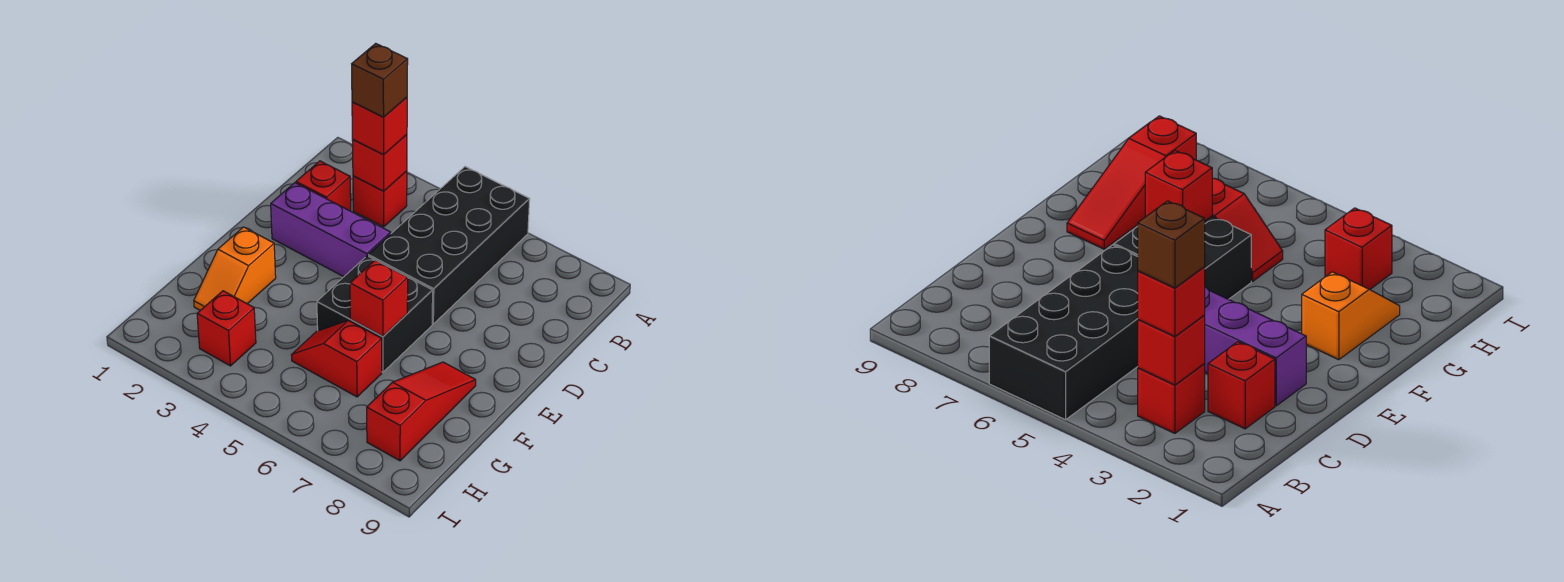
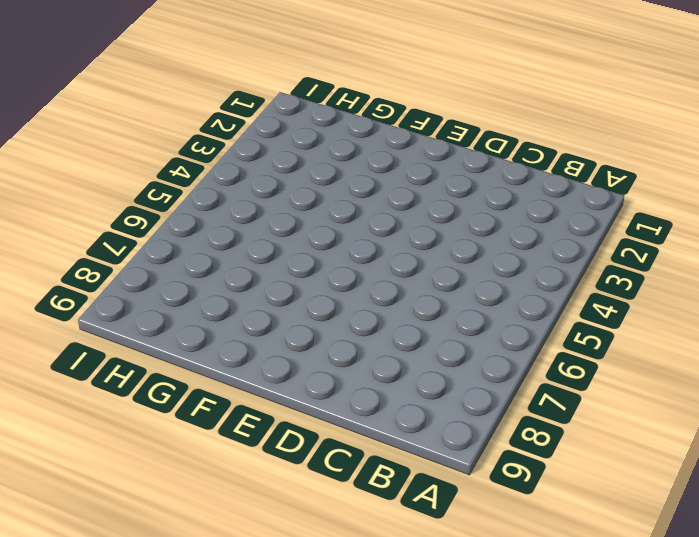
none -> black 2x4 brick [368,167,530,324]
none -> red 1x1 brick [353,171,407,227]
none -> red 1x1 brick [296,161,351,211]

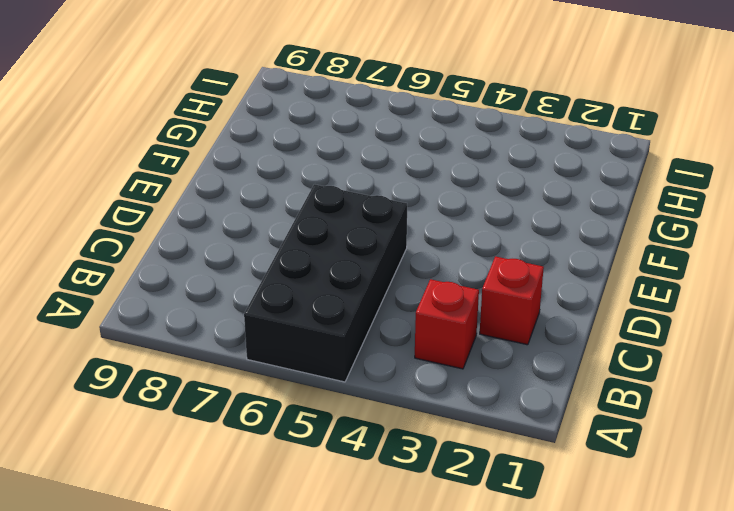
none -> purple 1x3 brick [271,183,391,277]
none -> black 2x2 brick [317,256,433,372]
none -> orange 1x2 slope [194,227,276,310]

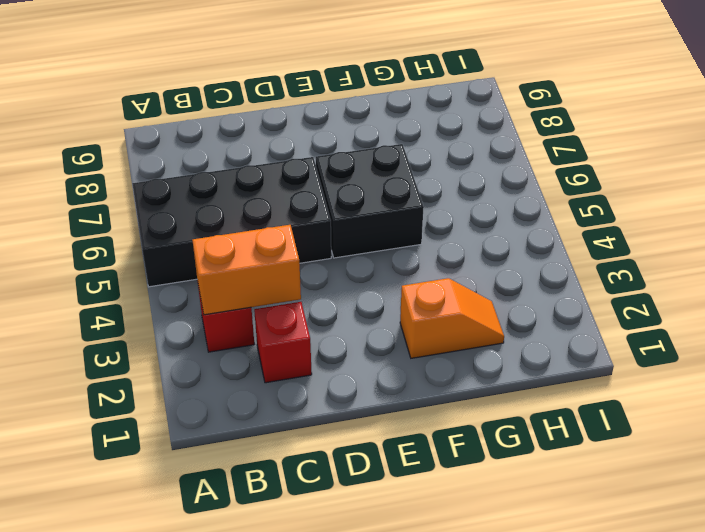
orange 1x2 brick [192,225,301,315] -> red 1x1 brick [352,135,407,191]
none -> purple 1x3 brick [271,183,391,277]
none -> red 1x3 slope [367,362,476,461]
none -> red 1x2 slope [291,320,382,397]

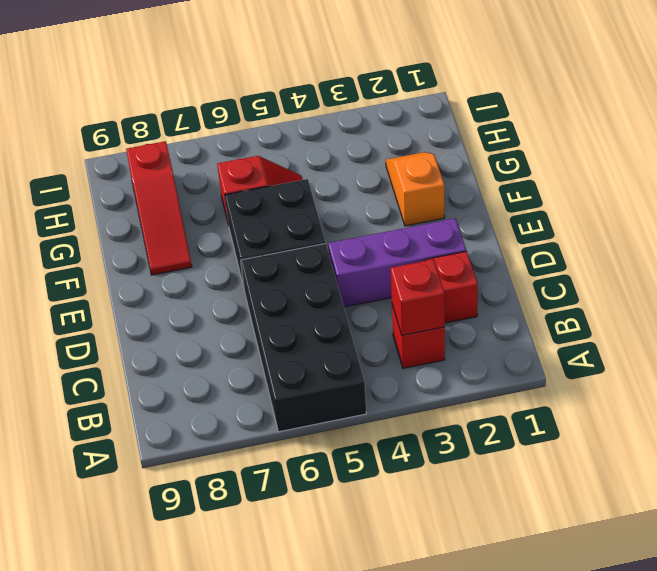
none -> red 1x1 brick [197,291,256,366]
none -> red 1x1 brick [350,260,408,337]
none -> red 1x1 brick [352,97,407,155]

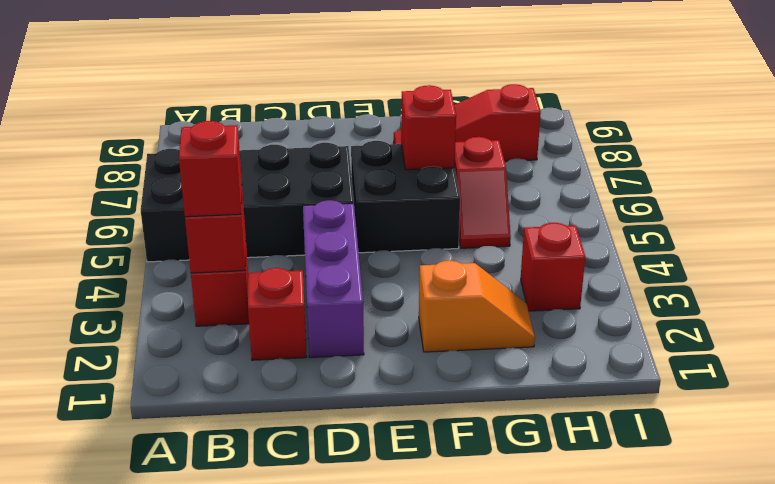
none -> brown 1x1 brick [352,43,408,117]

